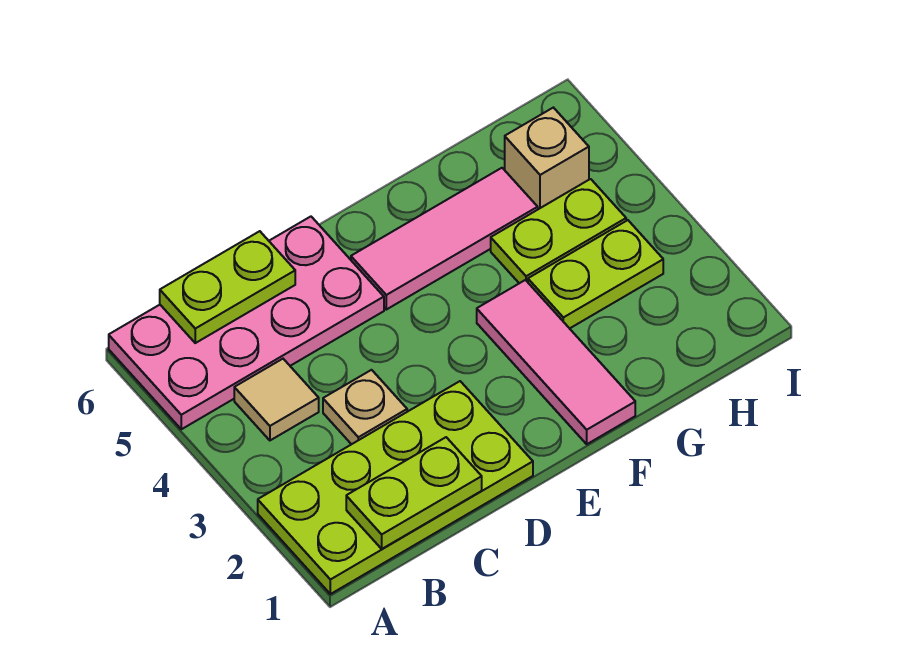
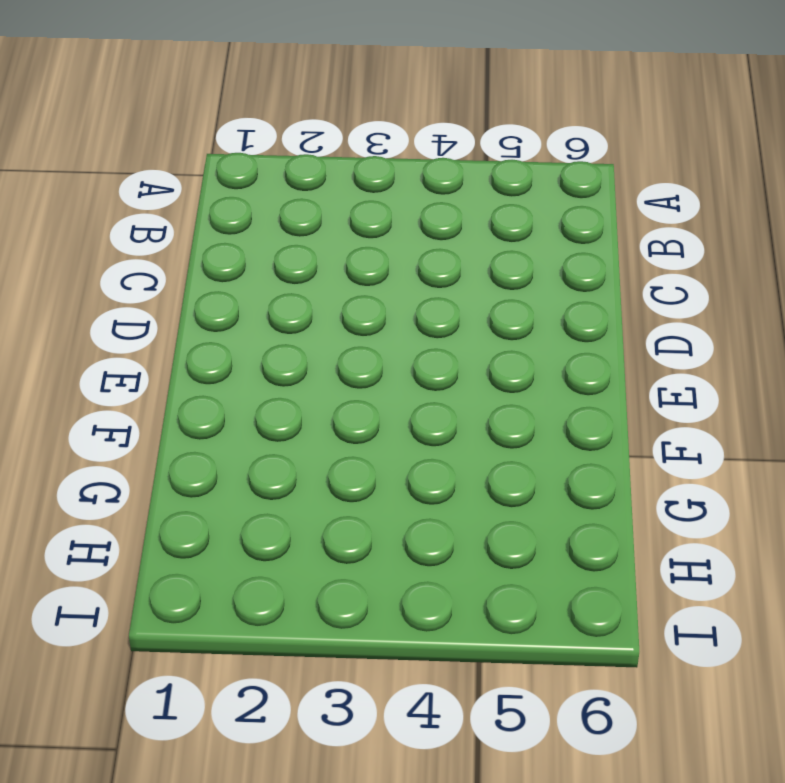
none -> lime 2x4 plate [258,381,533,594]
none -> pink 2x4 plate [109,217,384,429]

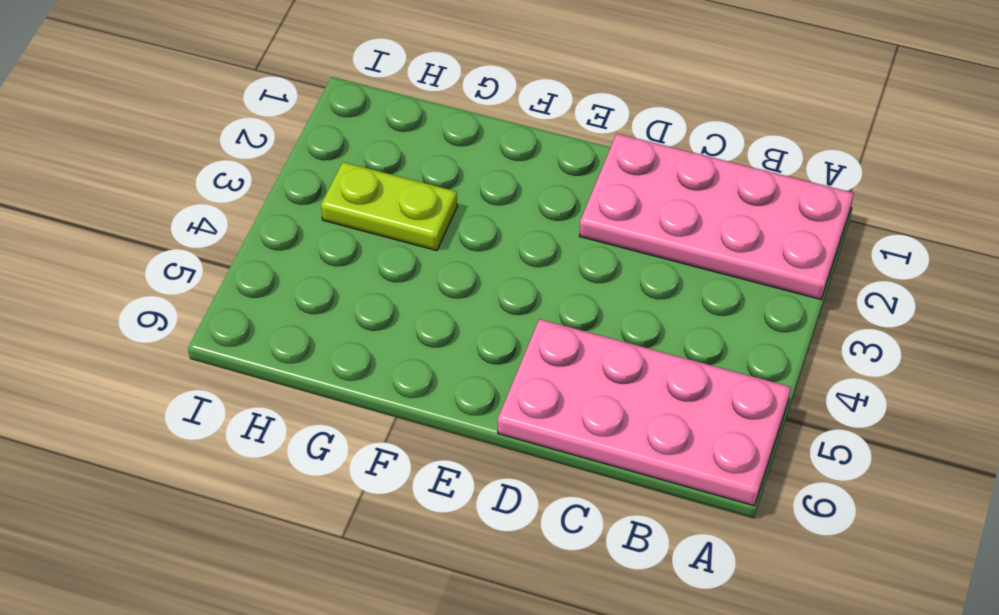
pink 2x4 plate [579,134,854,299] -> lime 2x4 plate [258,381,533,594]
none -> tan 1x1 tile [234,359,319,440]
none -> tan 1x1 plate [323,370,407,444]

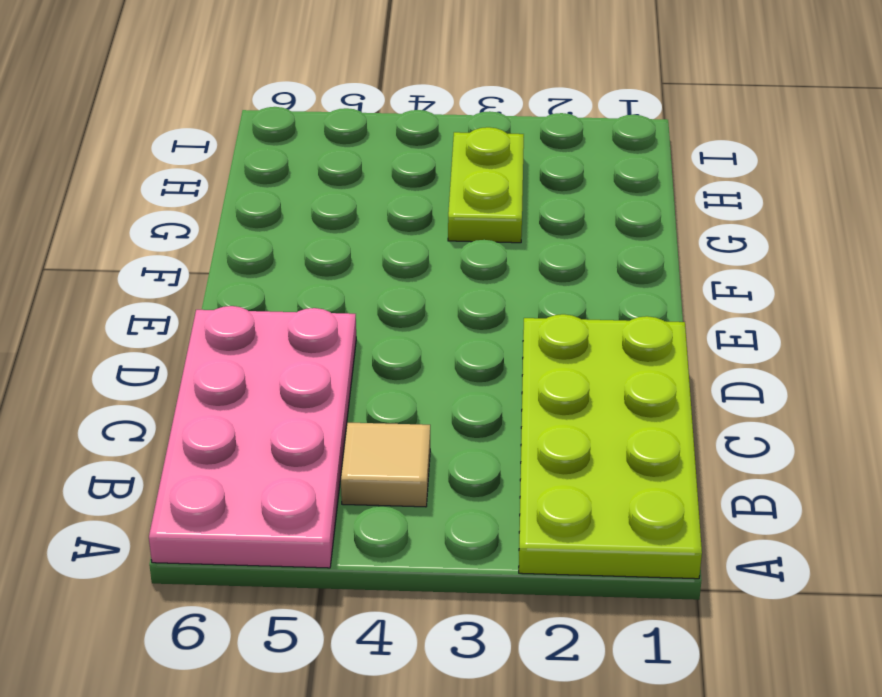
none -> tan 1x1 plate [323,370,407,444]
none -> pink 1x3 tile [351,168,538,310]

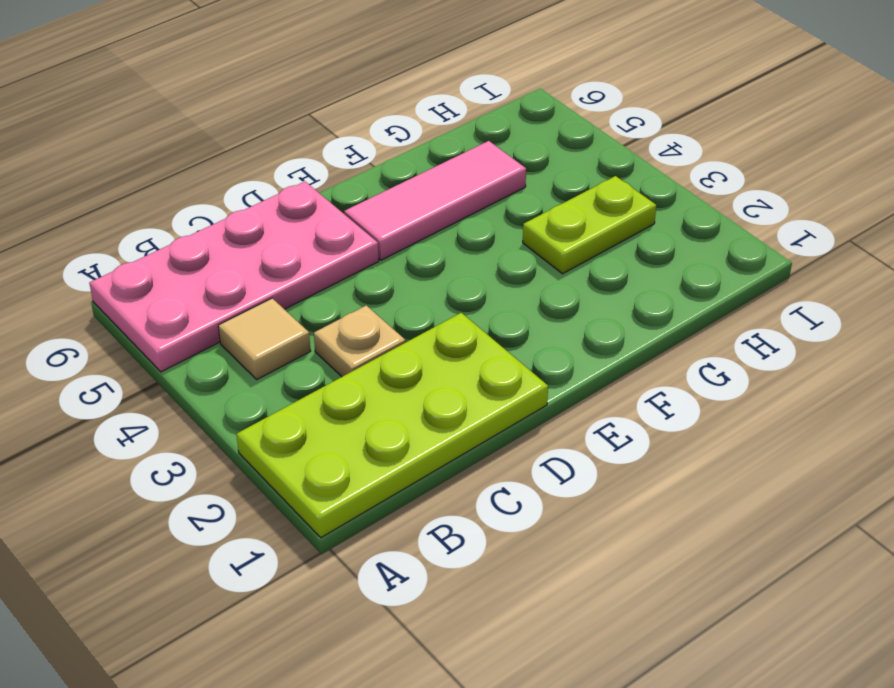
none -> pink 1x3 tile [477,280,635,444]
none -> lime 1x2 plate [491,179,626,283]

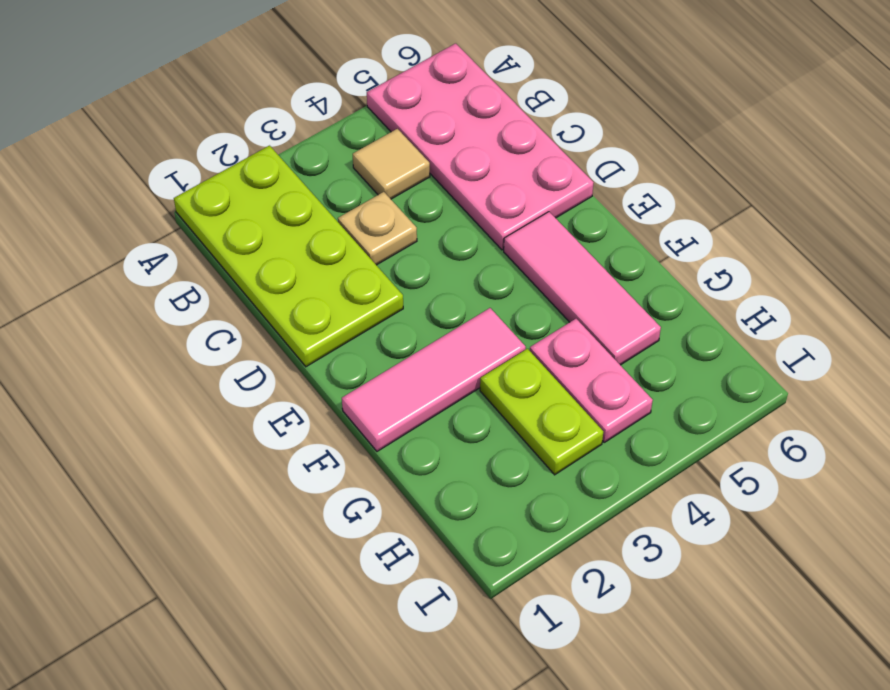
pink 1x2 plate [530,319,653,442] -> lime 1x2 plate [491,179,626,283]
none -> tan 1x1 brick [505,108,589,209]
none -> lime 1x2 plate [346,437,482,549]

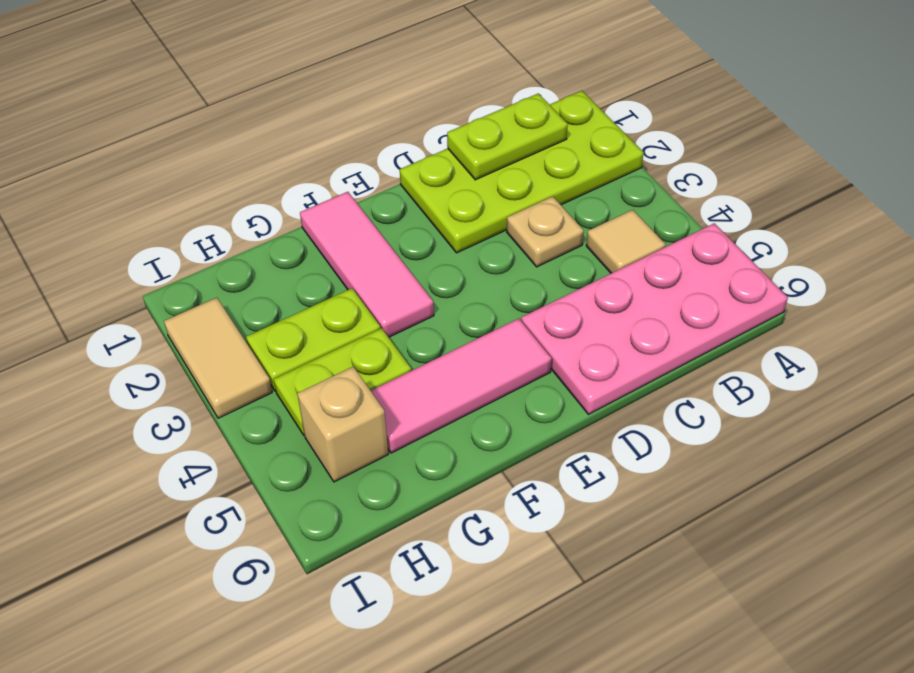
tan 1x2 tile [164,298,272,418] -> none
none -> lime 1x2 plate [160,231,295,343]

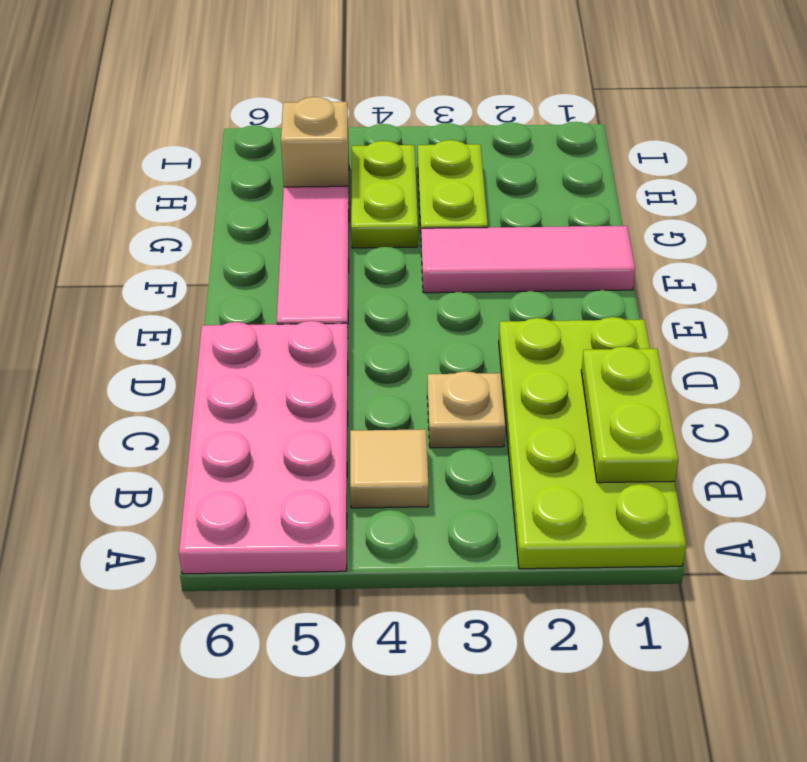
none -> lime 1x2 plate [160,231,295,343]

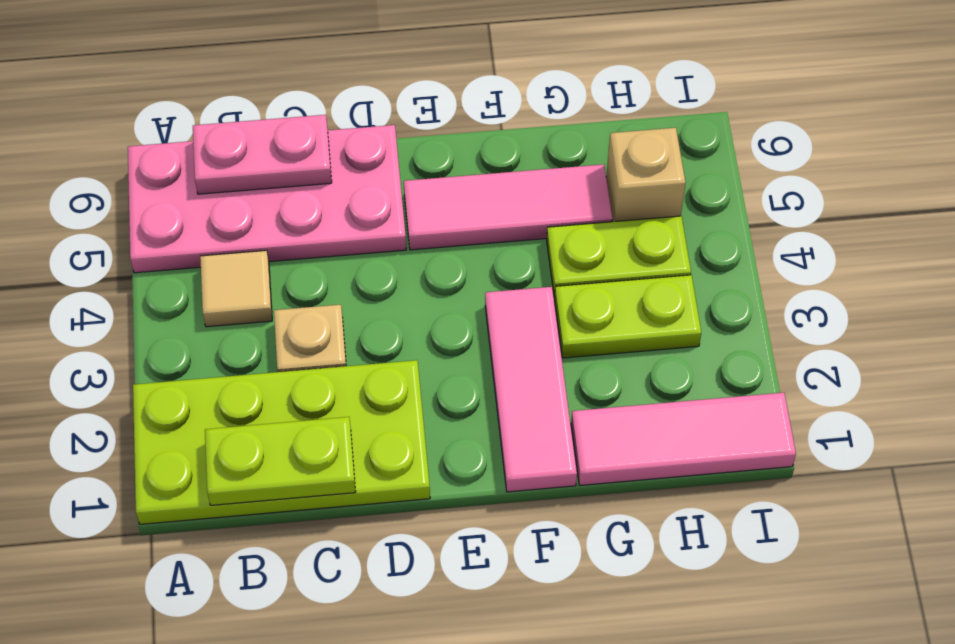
pink 1x2 plate [193,115,332,194] -> lime 1x2 plate [160,231,295,343]
pink 1x3 tile [571,393,796,485] -> none

